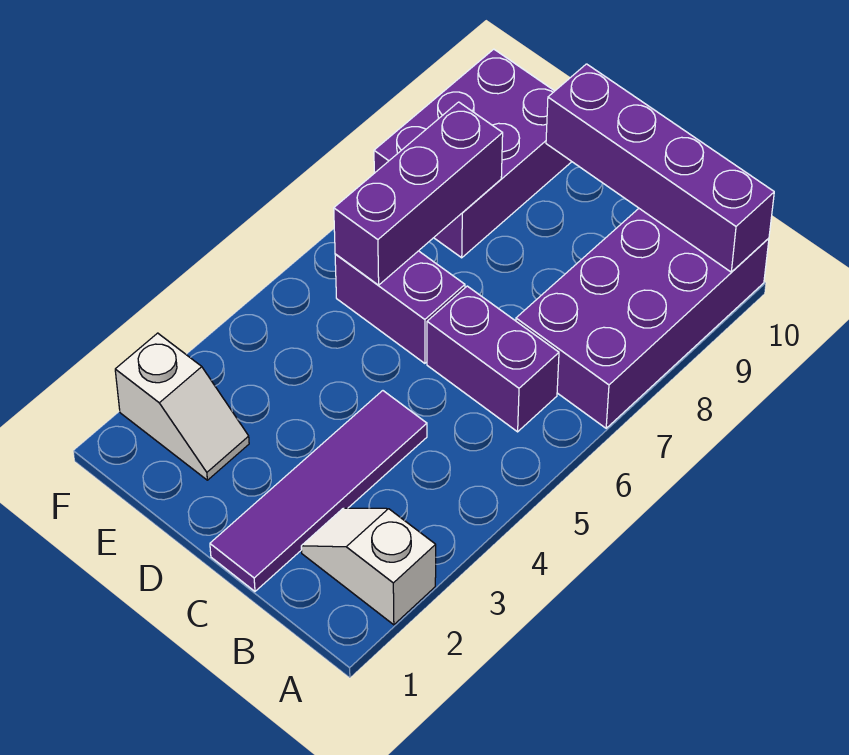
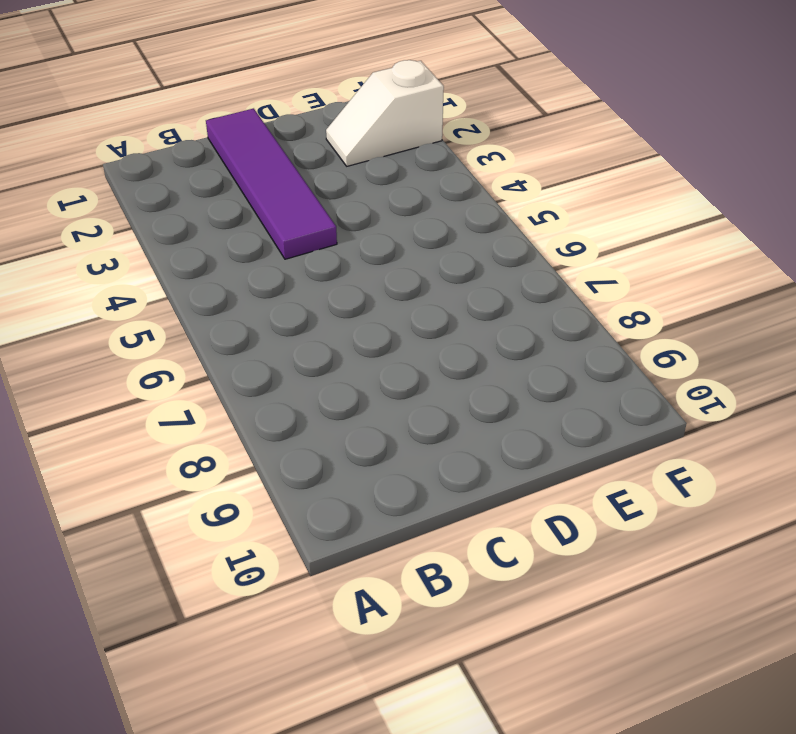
none -> white 1x2 slope [301,508,436,625]
none -> purple 2x4 brick [516,209,769,428]

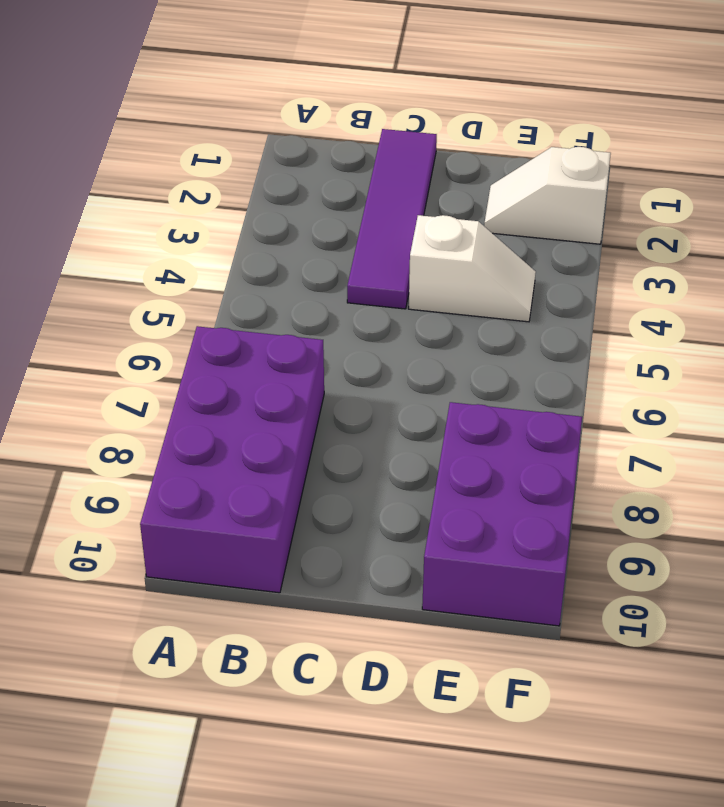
white 1x2 slope [409,215,536,322] -> white 1x2 slope moved to [301,508,436,625]
none -> purple 1x2 brick [427,286,559,432]
none -> purple 1x2 brick [335,251,465,363]

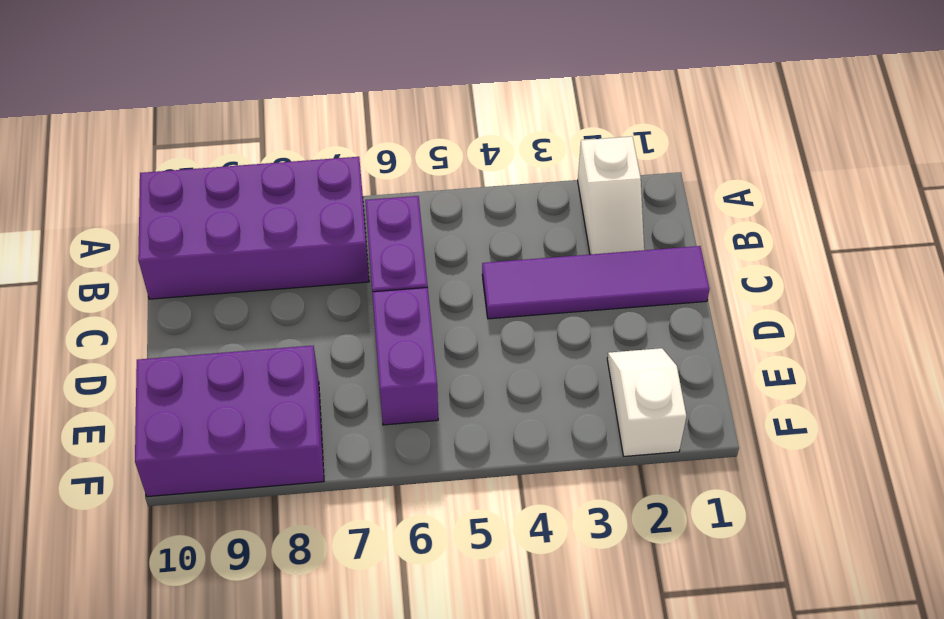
none -> purple 1x4 brick [546,64,774,272]
none -> purple 1x3 brick [334,102,503,285]

